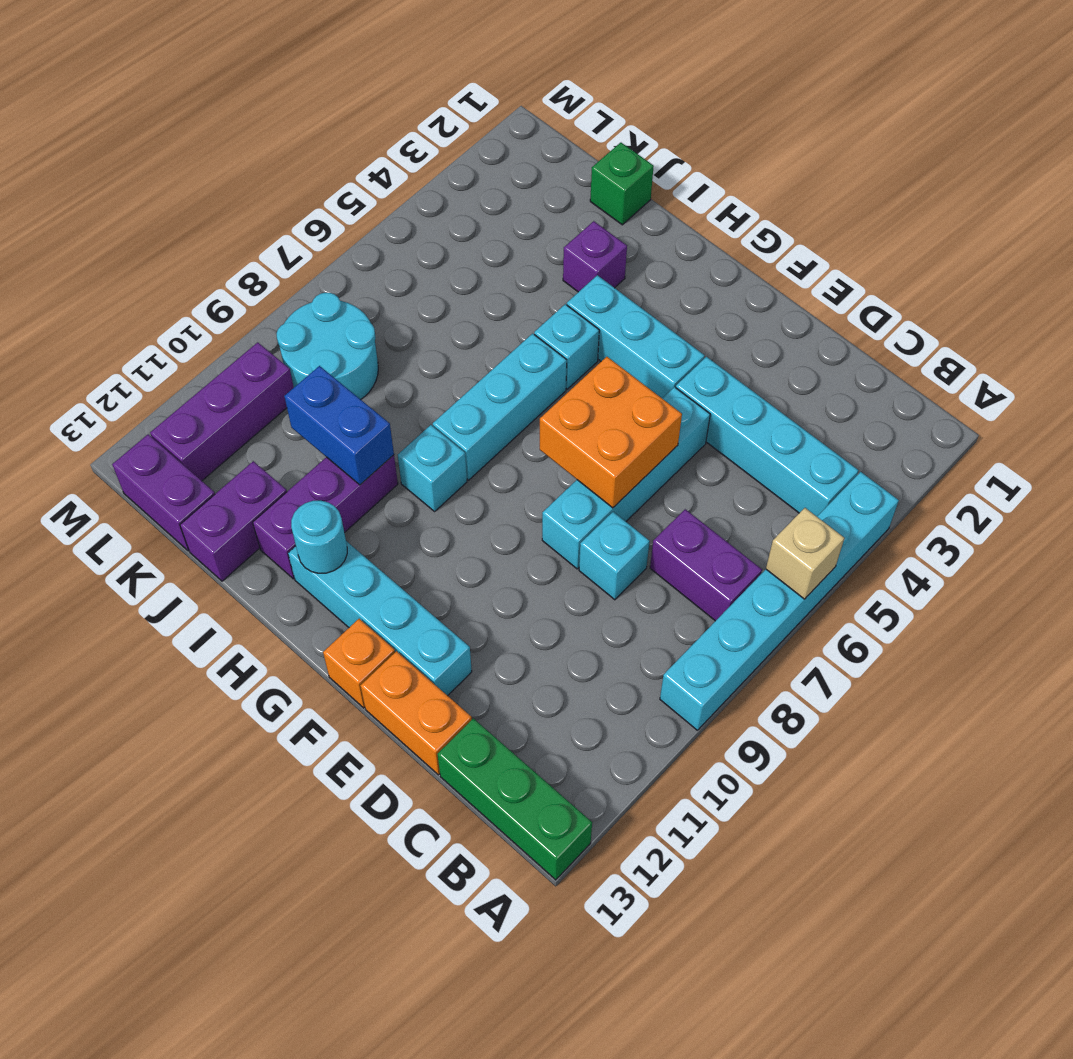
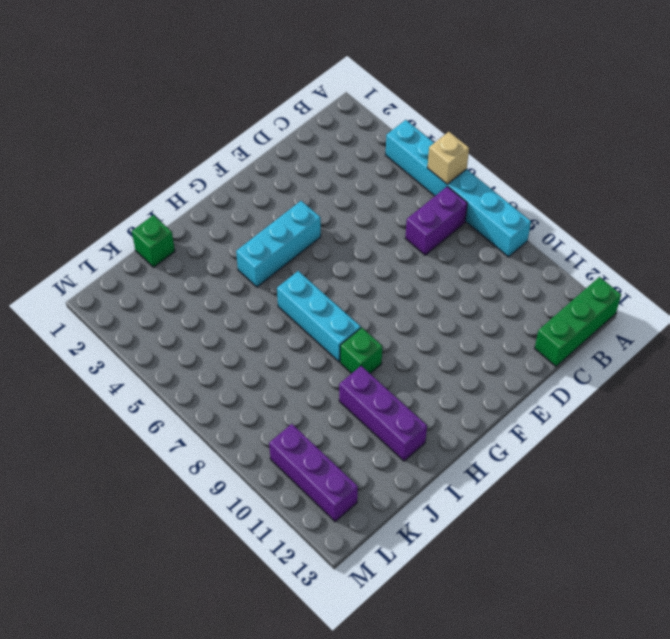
green 1x1 brick [340,328,382,374] -> cyan 1x1 brick [398,425,467,511]
none -> cyan 1x4 brick [676,357,859,516]
none -> cyan 1x1 brick [579,512,650,600]
none -> orange 1x2 brick [361,651,472,775]

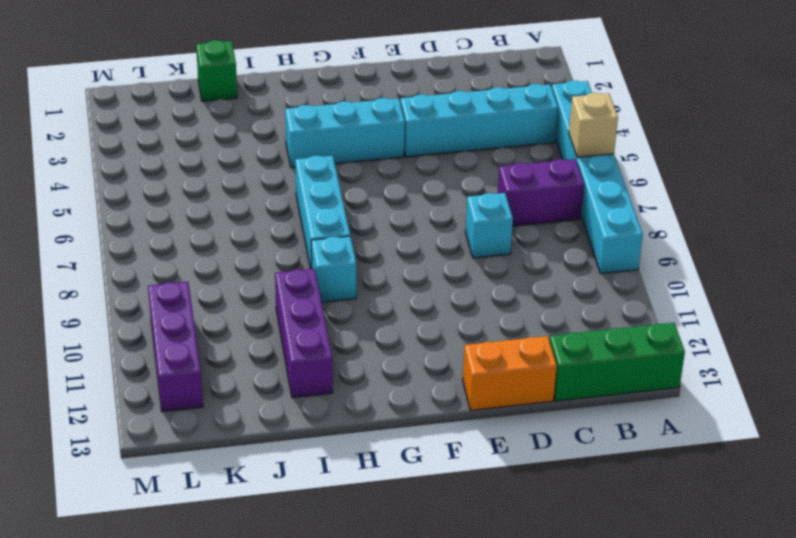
none -> cyan 1x4 brick [542,387,710,569]
none -> cyan 1x4 brick [288,541,472,696]
none -> orange 1x1 brick [323,619,395,708]

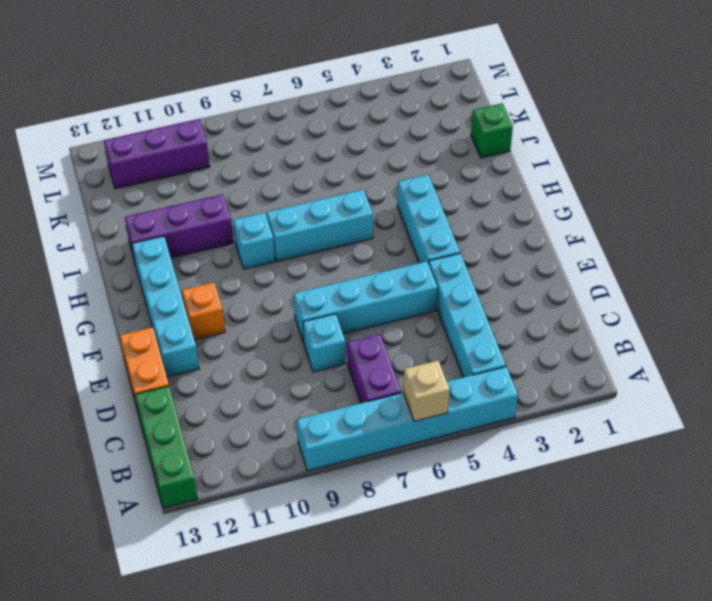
orange 1x1 brick [182,283,225,340] -> orange 1x1 brick moved to [323,619,395,708]
none -> cyan 1x1 brick [534,304,599,389]
none -> purple 1x1 brick [563,221,627,292]
none -> purple 1x2 brick [180,461,287,581]

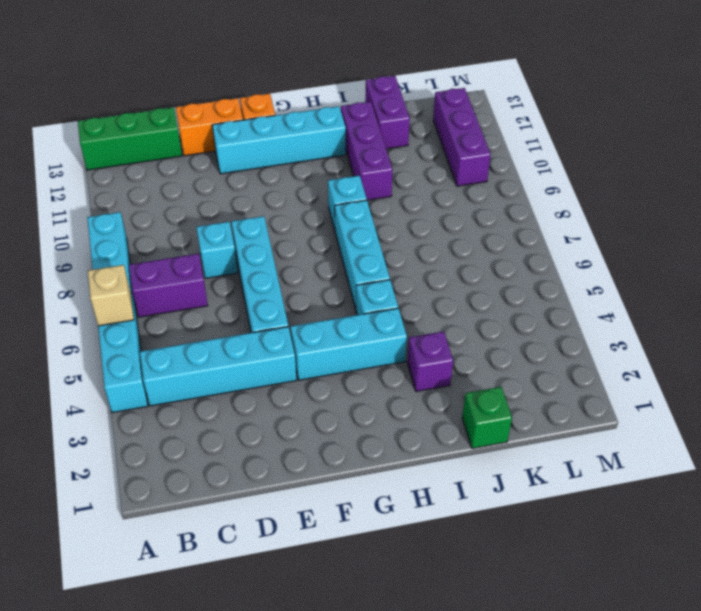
none -> cyan 2x2 round brick [277,293,378,399]
none -> purple 1x2 brick [112,434,215,551]
none -> orange 2x2 brick [540,357,682,508]

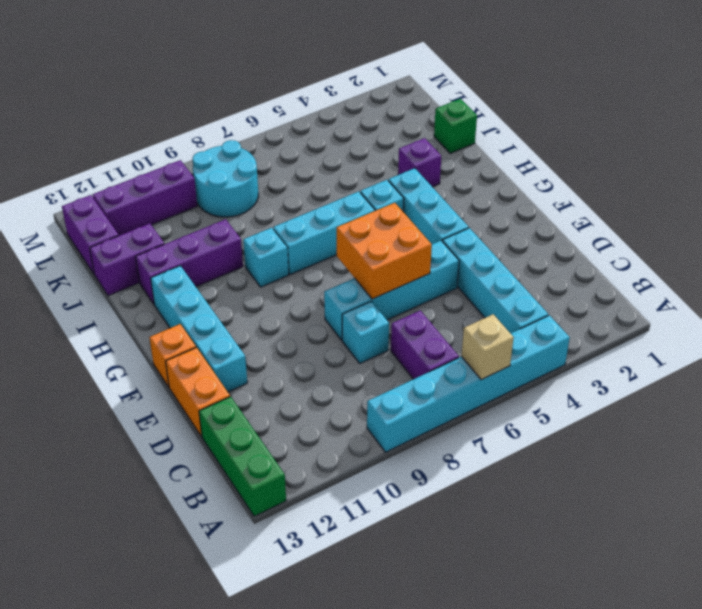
none -> cyan 1x1 round brick [291,501,347,573]
none -> blue 1x2 brick [284,366,394,485]

